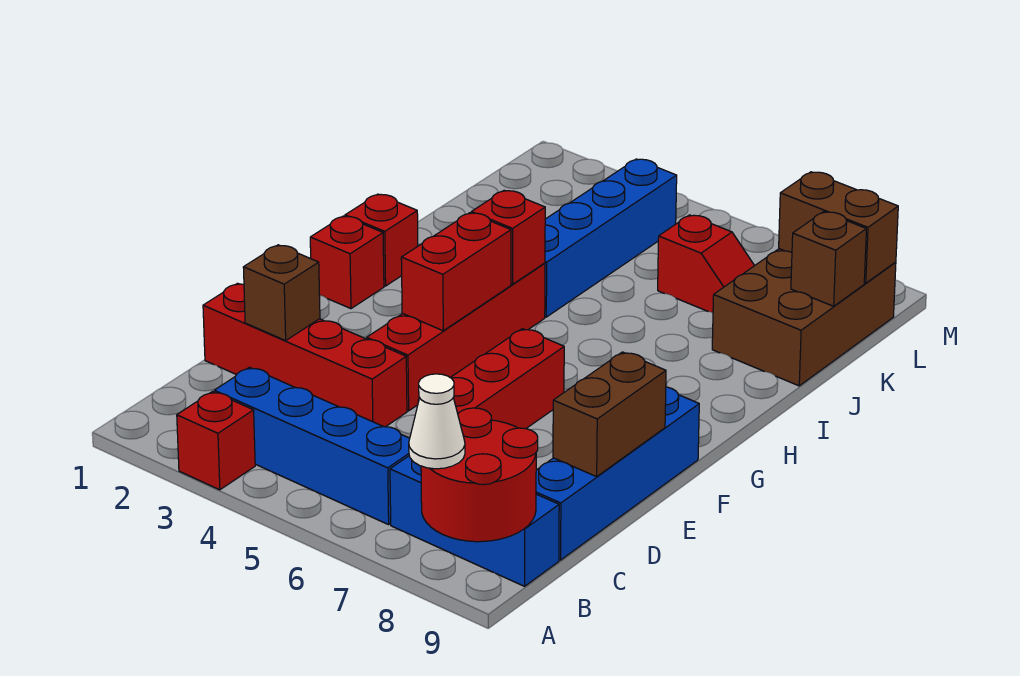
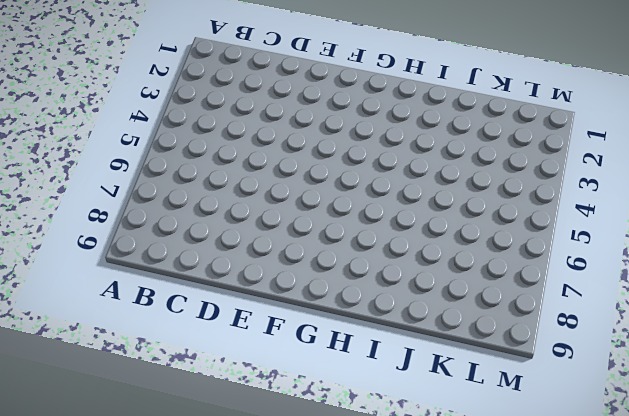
none -> red 1x1 brick [177,392,255,490]
none -> blue 1x4 brick [214,367,410,525]
none -> blue 1x3 brick [390,456,559,586]

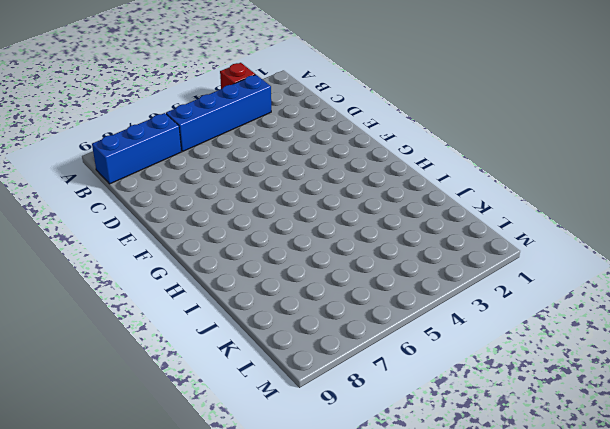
none -> blue 1x4 brick [536,387,699,560]
none -> red 1x4 brick [203,283,407,427]
none -> red 1x3 brick [418,329,564,429]

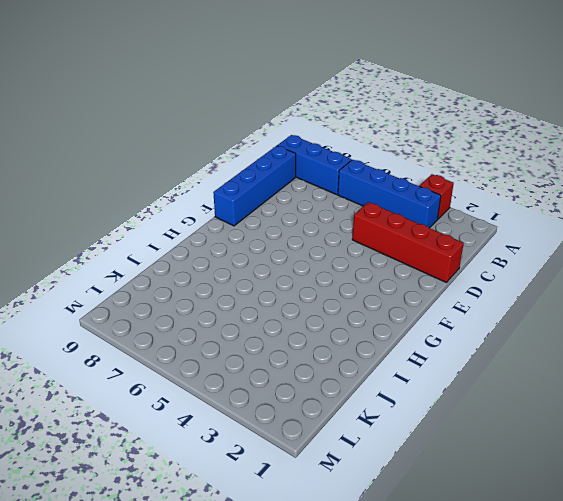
none -> red 1x3 brick [418,329,564,429]
none -> red 1x4 brick [367,263,545,411]
none -> red 1x1 brick [310,216,384,309]

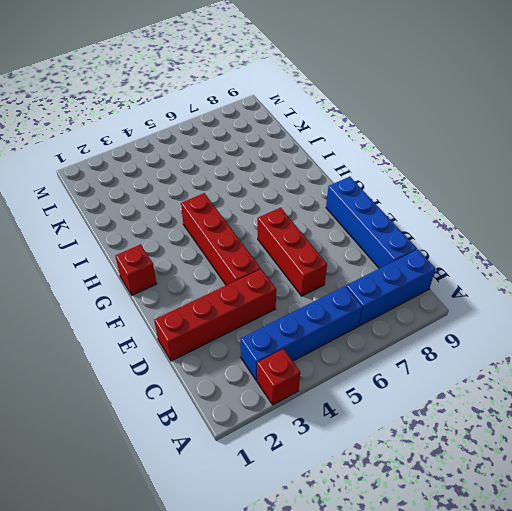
none -> red 1x1 brick [345,194,418,286]
none -> blue 1x4 brick [545,159,677,317]
none -> brown 2x3 brick [712,249,896,386]

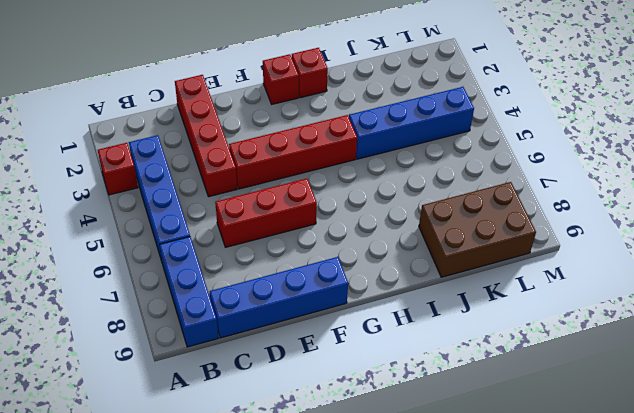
none -> red 1x2 slope [658,215,755,312]
none -> red 2x2 round brick [421,408,538,542]
none -> brown 1x1 brick [243,245,320,341]

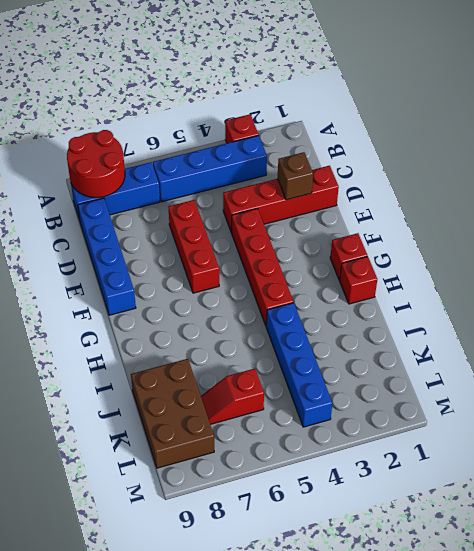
none -> brown 1x2 brick [553,352,666,477]
none -> red 1x2 brick [401,213,511,331]
none -> red 1x1 brick [471,190,545,284]

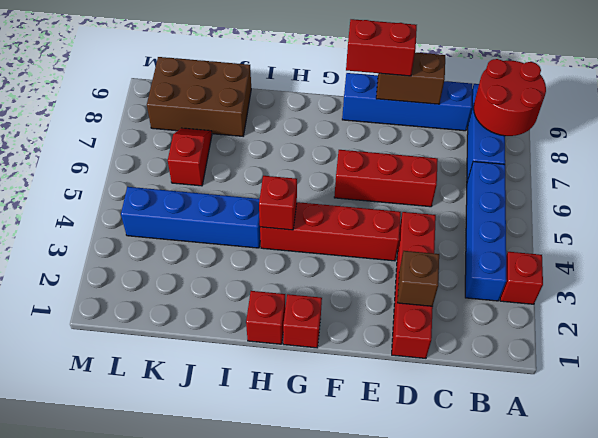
red 1x2 brick [346,19,417,76] -> red 1x2 brick moved to [401,213,511,331]
none -> brown 1x1 brick [791,212,866,306]
none -> brown 1x2 brick [779,172,898,283]
none -> white 1x1 cone [409,374,465,469]

